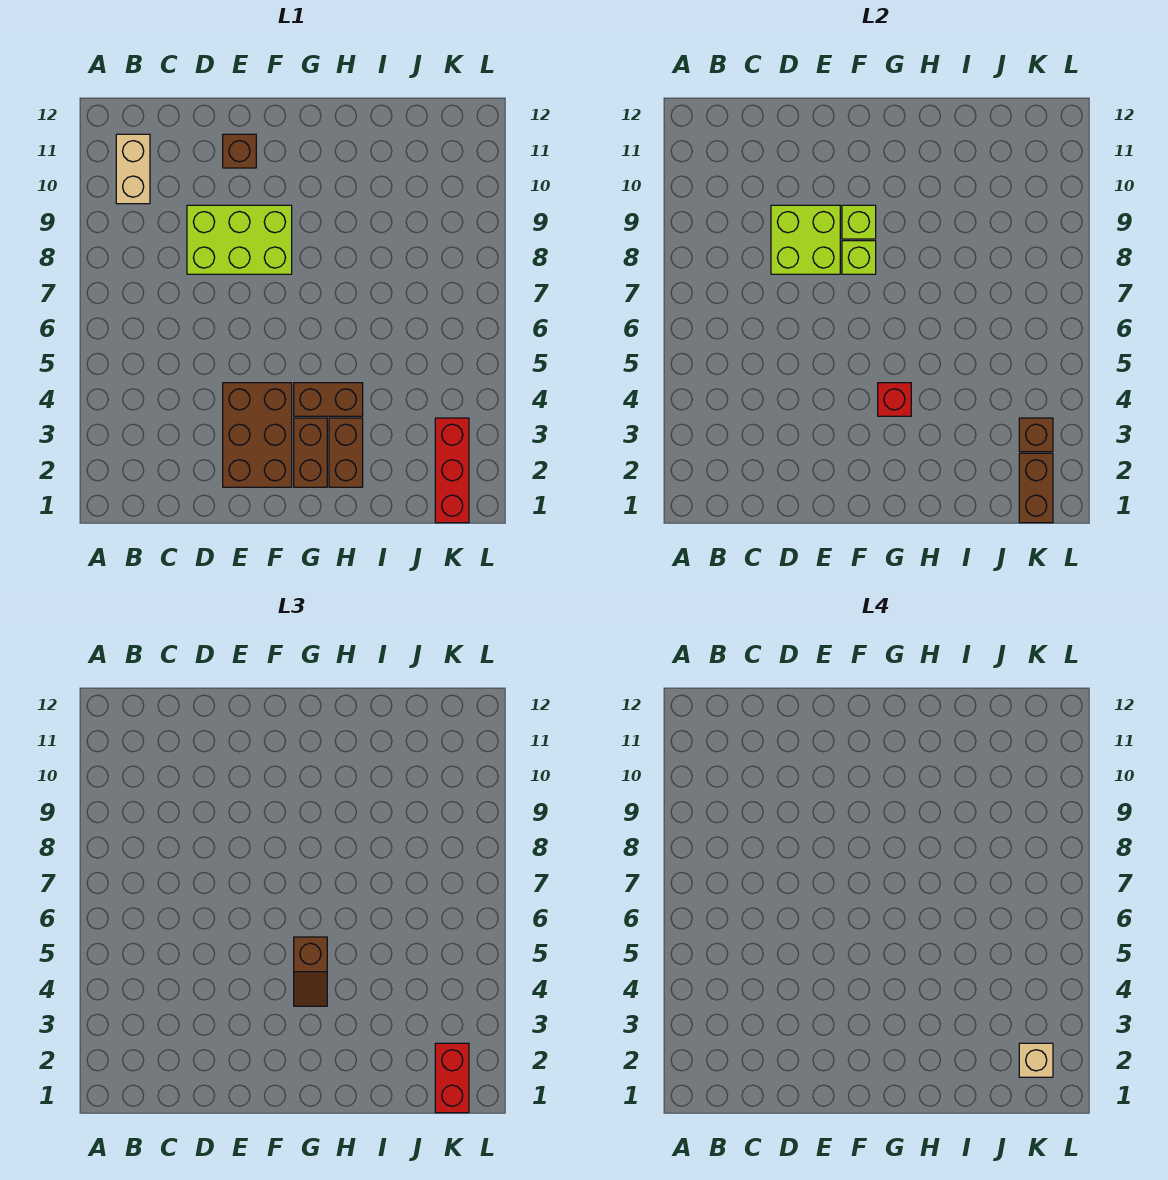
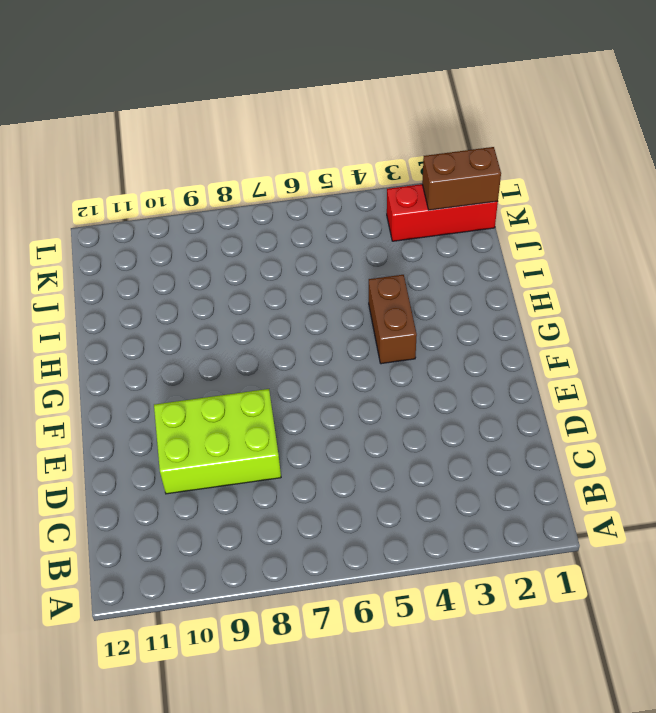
lime 2x3 brick [154,389,281,494] -> lime 2x3 brick turned to [187,205,292,274]
none -> tan 1x2 brick [116,134,150,204]
none -> brown 2x3 brick [223,383,292,487]
none -> brown 1x1 brick [223,134,256,168]

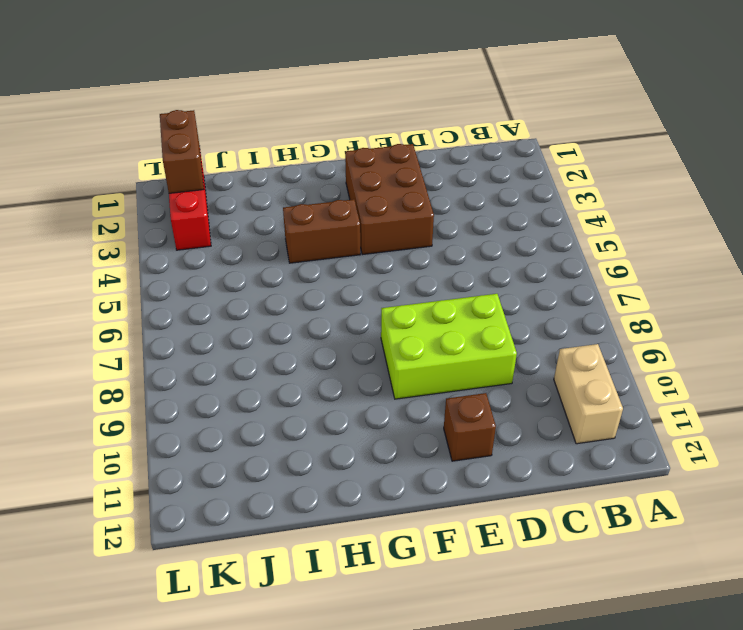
none -> brown 1x2 brick [294,418,327,487]
none -> brown 1x2 brick [329,418,363,487]
none -> lime 2x2 brick [771,205,840,274]

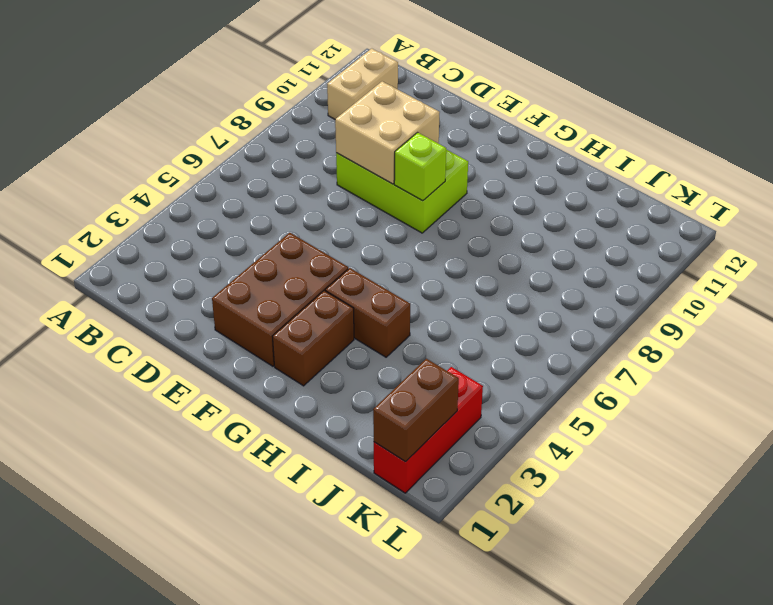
tan 2x2 brick [335,81,440,184] -> lime 2x2 brick [771,205,840,274]
none -> brown 1x1 brick [223,134,256,168]
none -> brown 1x2 brick [329,418,363,487]
none -> lime 1x1 brick [842,205,876,239]

